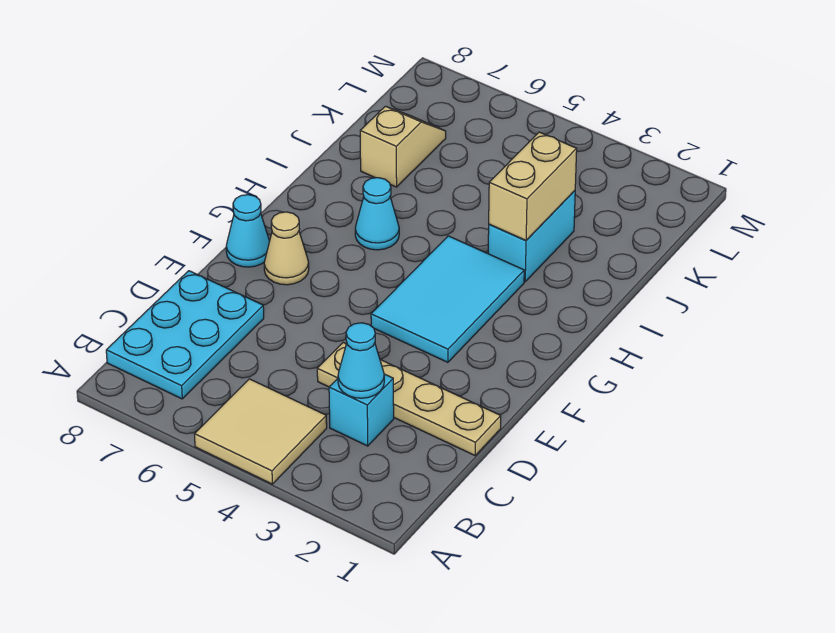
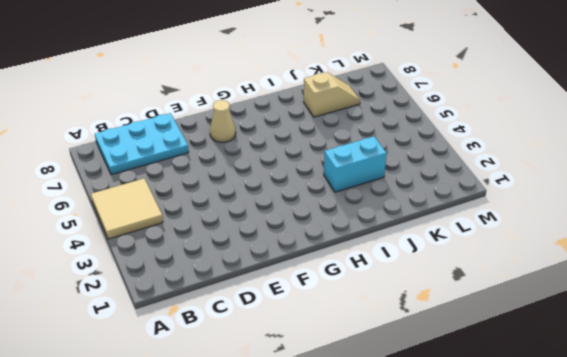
none -> cyan 1x1 brick [329,374,394,446]
none -> tan 1x4 plate [317,342,501,455]
none -> cyan 2x3 tile [371,236,524,362]

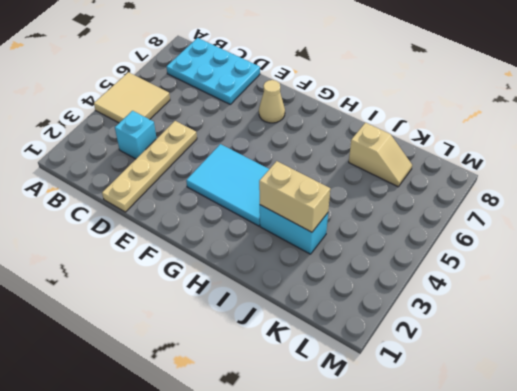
none -> cyan 1x1 cone [226,195,270,267]
none -> cyan 1x1 cone [355,178,399,250]
none -> cyan 1x1 cone [338,323,384,398]

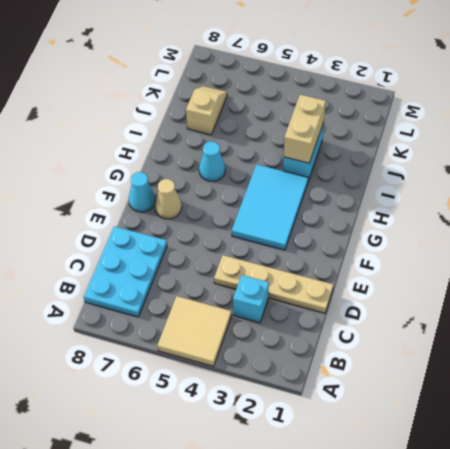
none -> cyan 1x1 cone [338,323,384,398]

